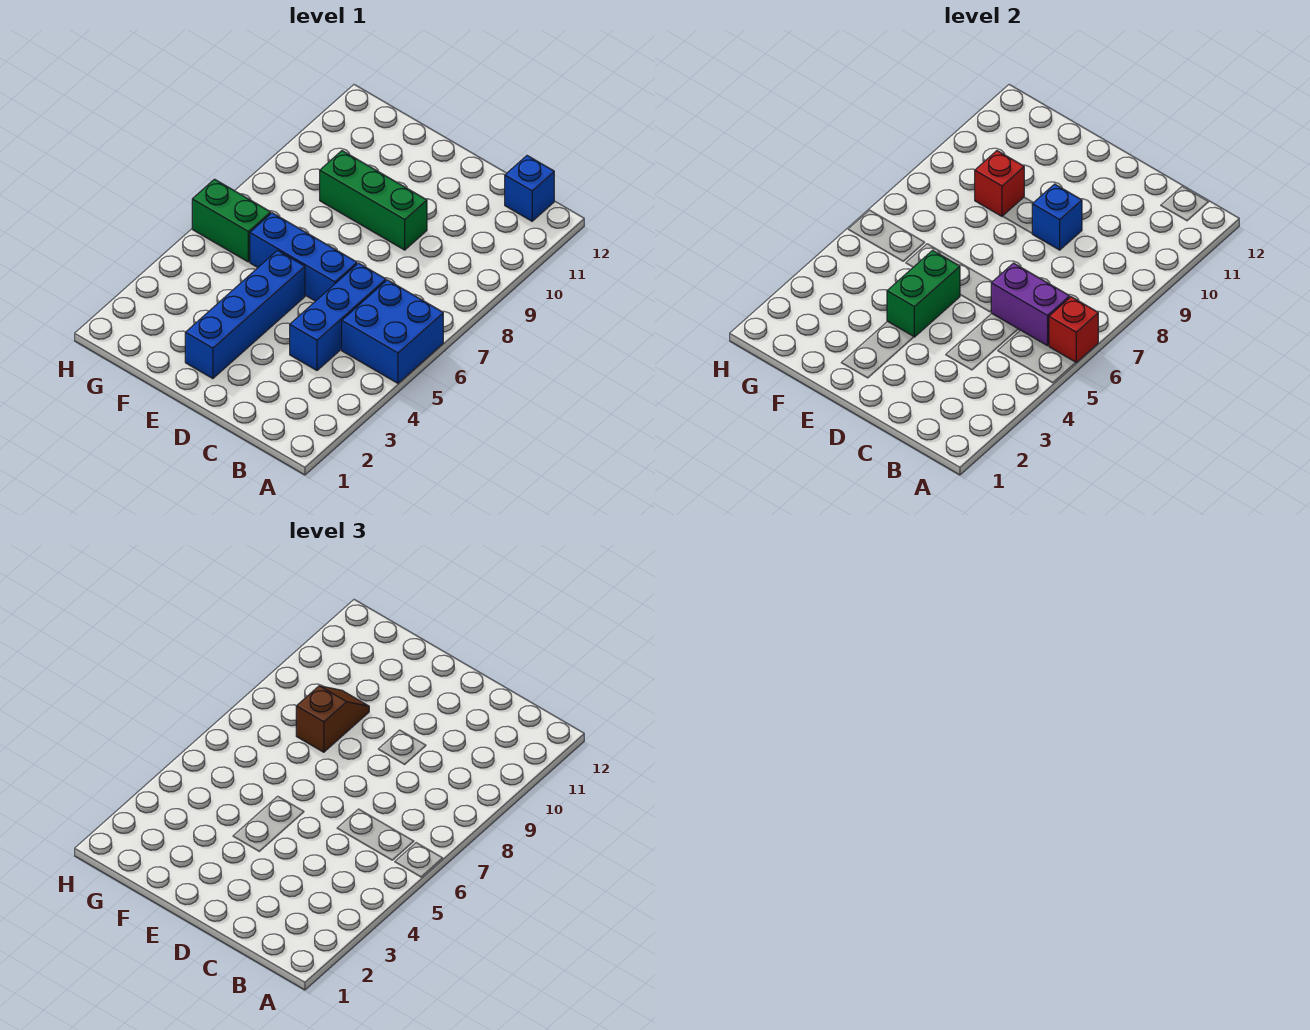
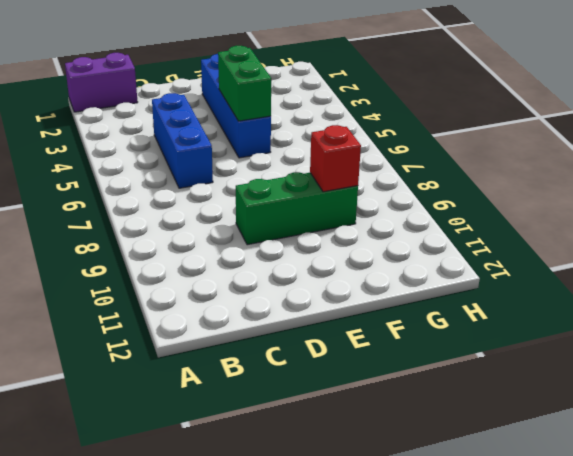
purple 1x2 brick [65,53,138,112] -> purple 1x2 brick moved to [991,263,1070,346]
none -> blue 2x2 brick [342,280,443,383]
none -> blue 1x1 brick [505,156,554,221]
none -> blue 1x3 brick [250,213,357,301]

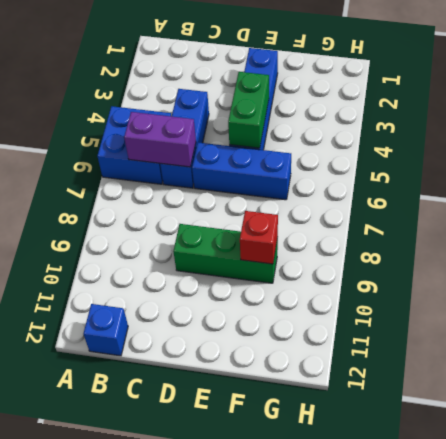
none -> green 1x2 brick [192,179,271,262]
none -> red 1x1 brick [1049,297,1098,362]
none -> blue 1x1 brick [1032,184,1082,250]

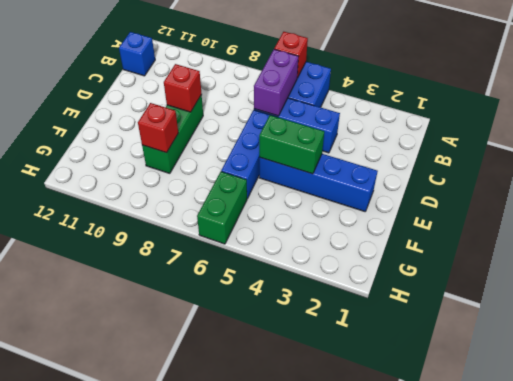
red 1x1 brick [164,64,202,112] -> blue 1x1 brick [1032,184,1082,250]
none -> brown 1x2 slope [296,686,369,752]

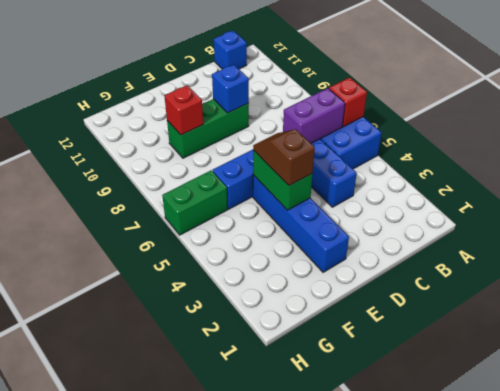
brown 1x2 slope [253,129,315,186] -> brown 1x2 slope moved to [296,686,369,752]

